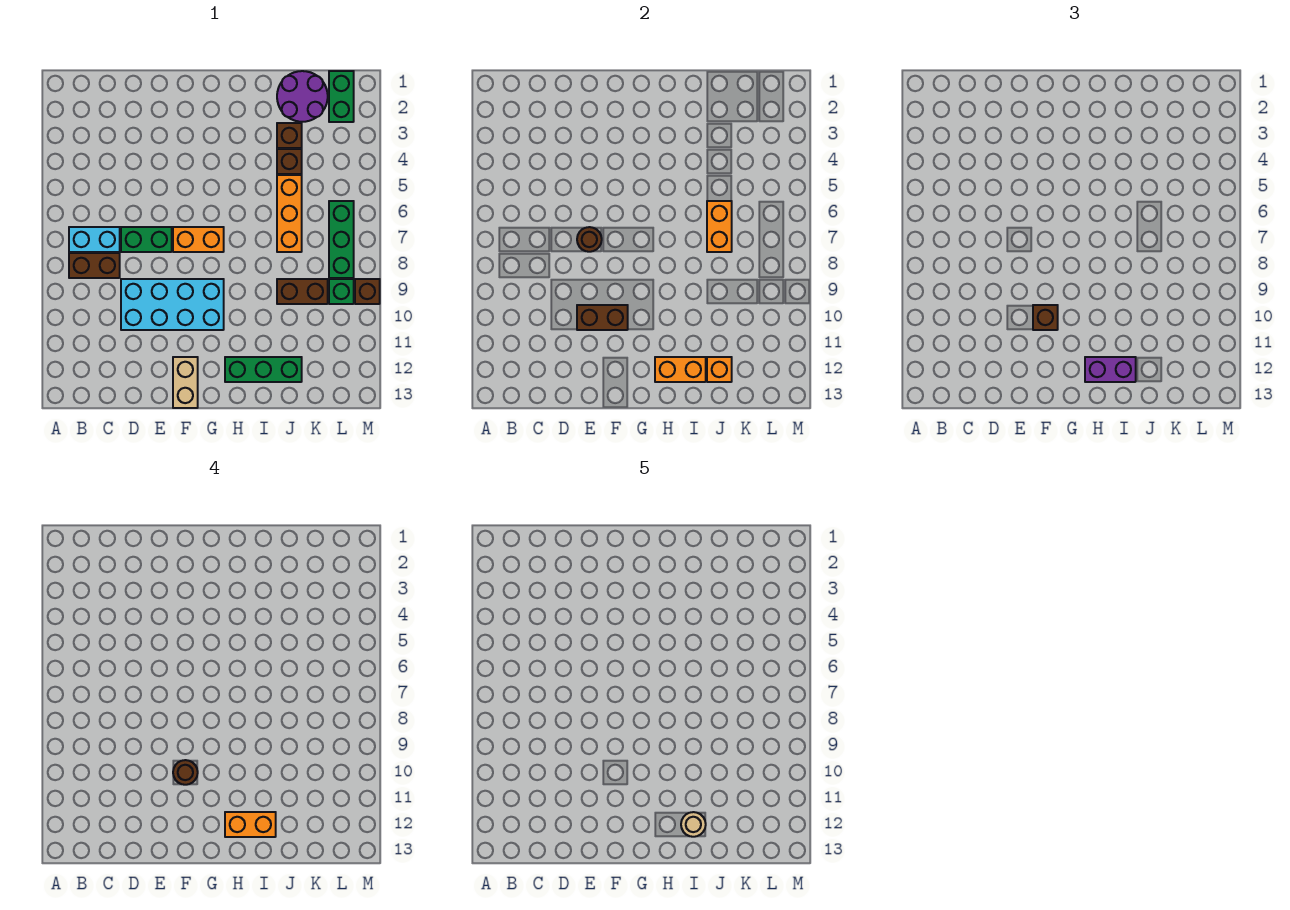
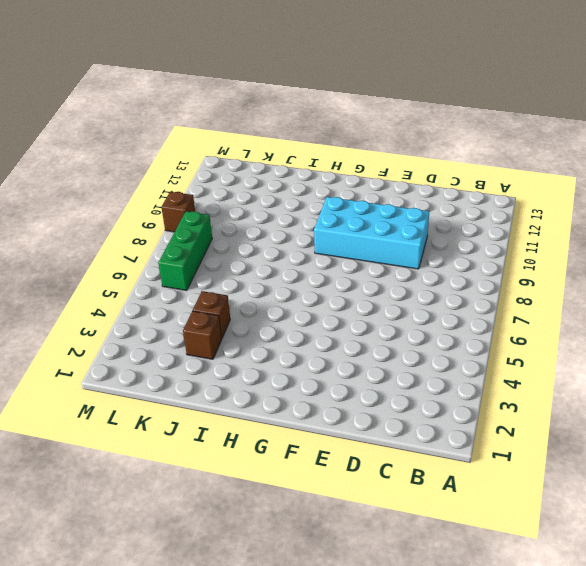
none -> cyan 1x2 brick [69,227,120,252]
none -> brown 1x2 brick [69,253,120,278]
none -> green 1x2 brick [121,227,172,252]

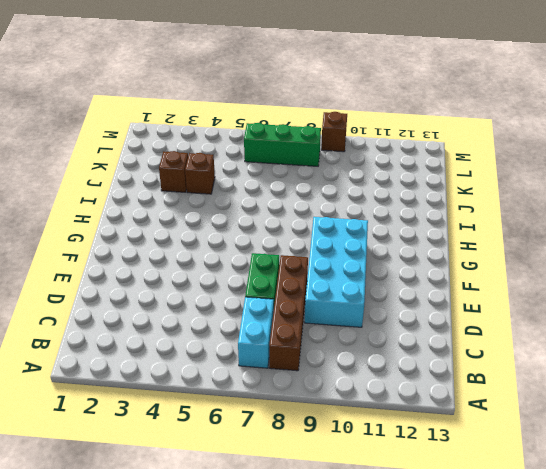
brown 1x4 brick [269,255,308,371] -> brown 1x2 brick [69,253,120,278]
none -> orange 1x2 brick [173,227,224,252]
none -> tan 1x2 brick [173,357,198,408]
none -> green 1x3 brick [225,357,302,382]

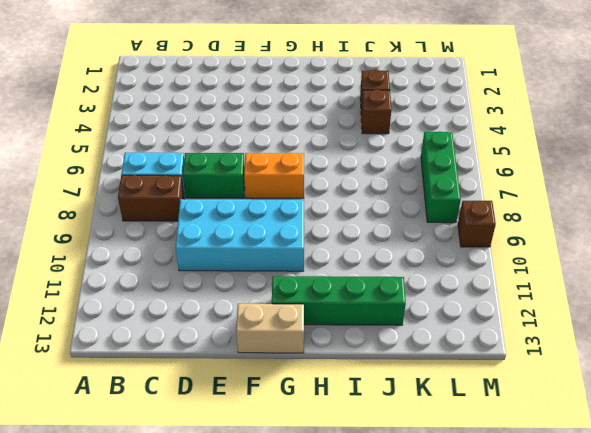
tan 1x2 brick [236,304,304,353] -> tan 1x2 brick turned to [173,357,198,408]
green 1x4 brick [272,276,406,325] -> green 1x3 brick [225,357,302,382]
none -> purple 2x2 round brick [277,71,328,122]
none -> orange 1x3 brick [277,175,302,252]
none -> brown 1x2 brick [277,279,328,304]

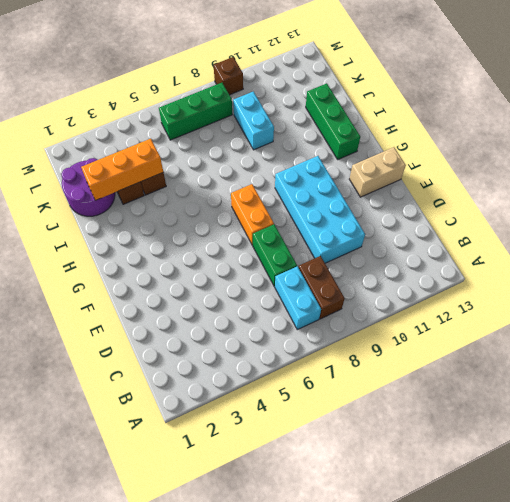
orange 1x3 brick [81,139,163,200] -> orange 1x3 brick moved to [277,175,302,252]
cyan 1x2 brick [233,92,274,150] -> brown 1x2 brick [277,279,328,304]
none -> green 1x2 brick [329,71,354,122]
none -> green 1x1 brick [329,279,354,304]
none -> brown 1x1 round brick [577,227,602,252]

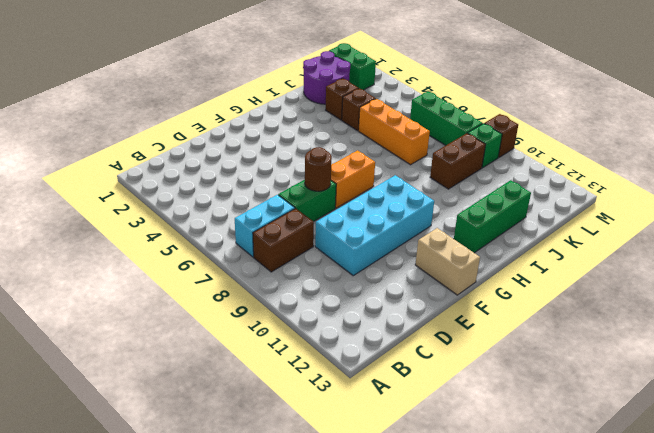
none -> brown 1x2 brick [577,305,628,330]
none -> orange 1x2 brick [655,357,706,382]
none -> orange 1x2 brick [707,201,732,252]

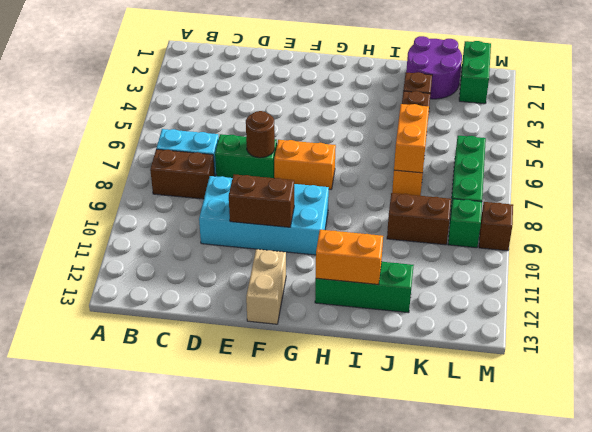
none -> orange 1x1 brick [707,357,732,382]
none -> brown 1x1 brick [1033,305,1058,330]
none -> purple 1x2 brick [1085,357,1136,382]

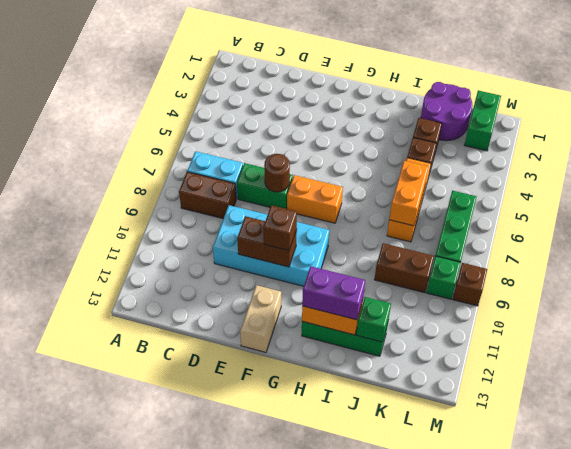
green 1x1 brick [356,297,391,342] -> orange 1x1 brick [707,357,732,382]
none -> brown 1x1 round brick [173,760,198,785]
none -> orange 1x2 brick [225,812,276,837]
none -> tan 1x1 round brick [681,812,706,837]

